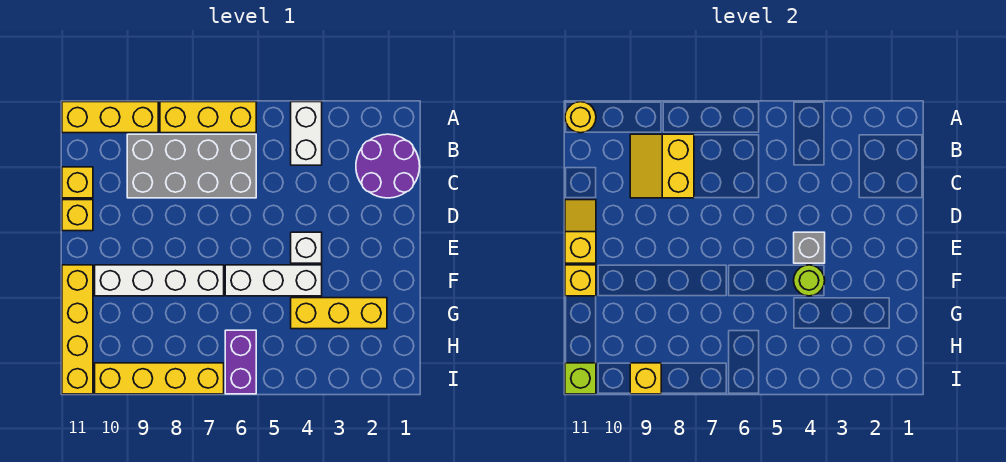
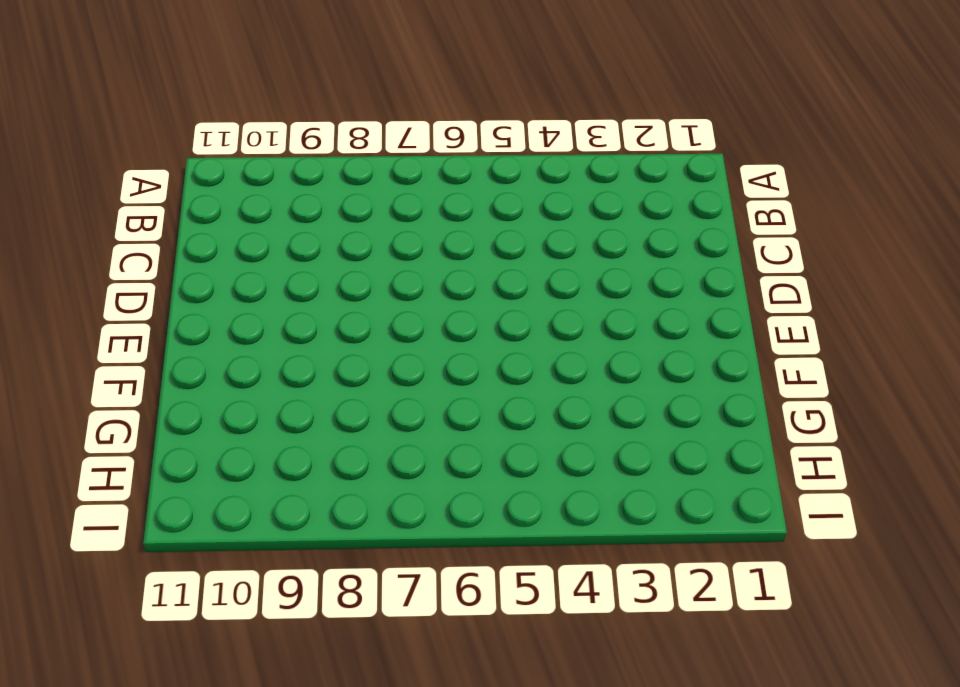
none -> white 1x2 brick [291,102,322,165]
none -> yellow 1x3 brick [160,102,256,133]
none -> yellow 1x3 brick [62,102,158,133]

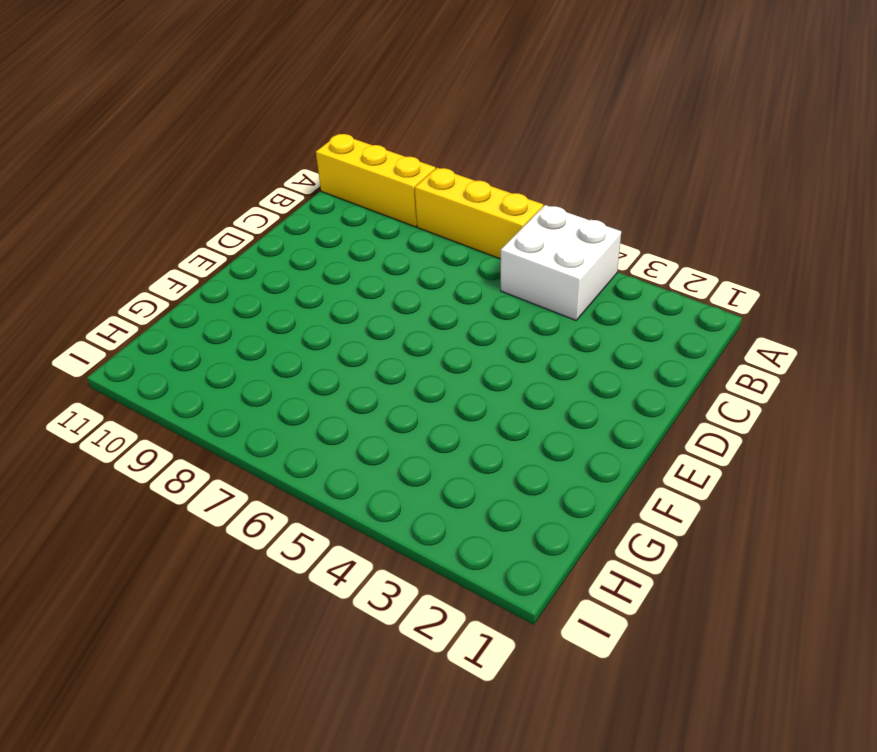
white 2x2 brick [501,205,621,320] -> white 1x2 brick [291,102,322,165]
none -> purple 2x2 round brick [356,134,420,198]
none -> grey 2x4 brick [127,134,256,198]
none -> yellow 1x1 brick [62,167,93,198]

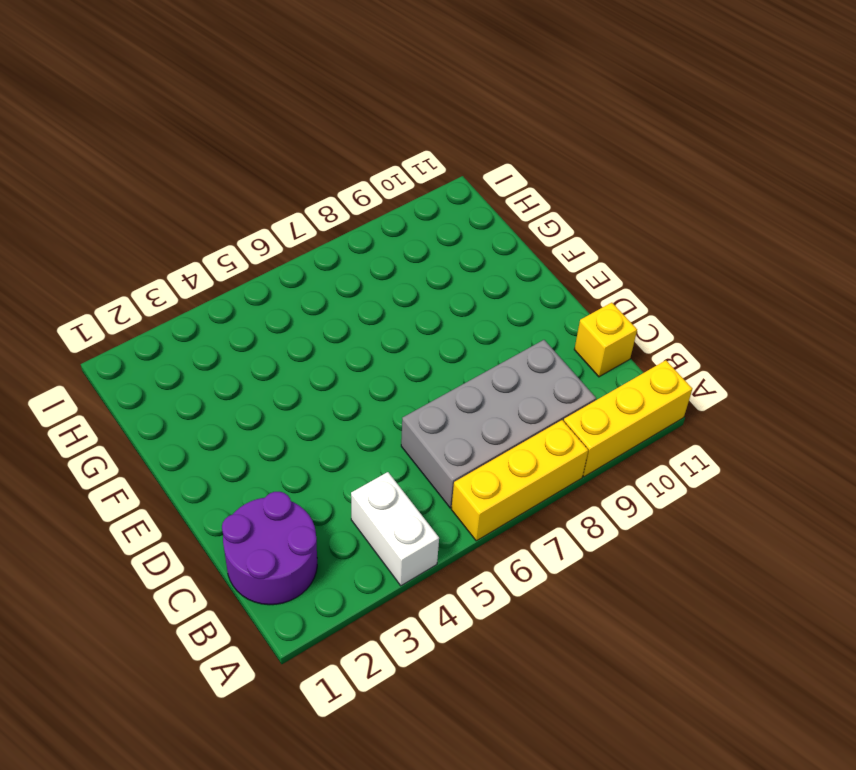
none -> yellow 1x1 brick [62,200,93,231]
none -> white 1x1 brick [291,232,322,263]
none -> white 1x3 brick [225,265,322,296]

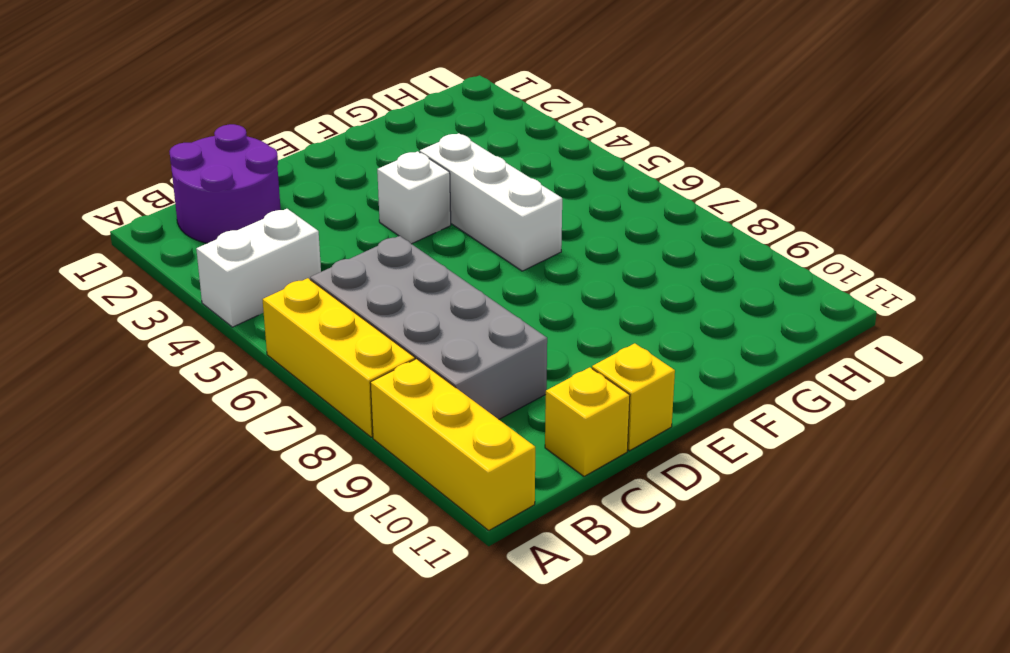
none -> white 1x4 brick [95,265,224,296]
none -> yellow 1x4 brick [62,265,93,394]
none -> yellow 1x3 brick [291,298,387,329]

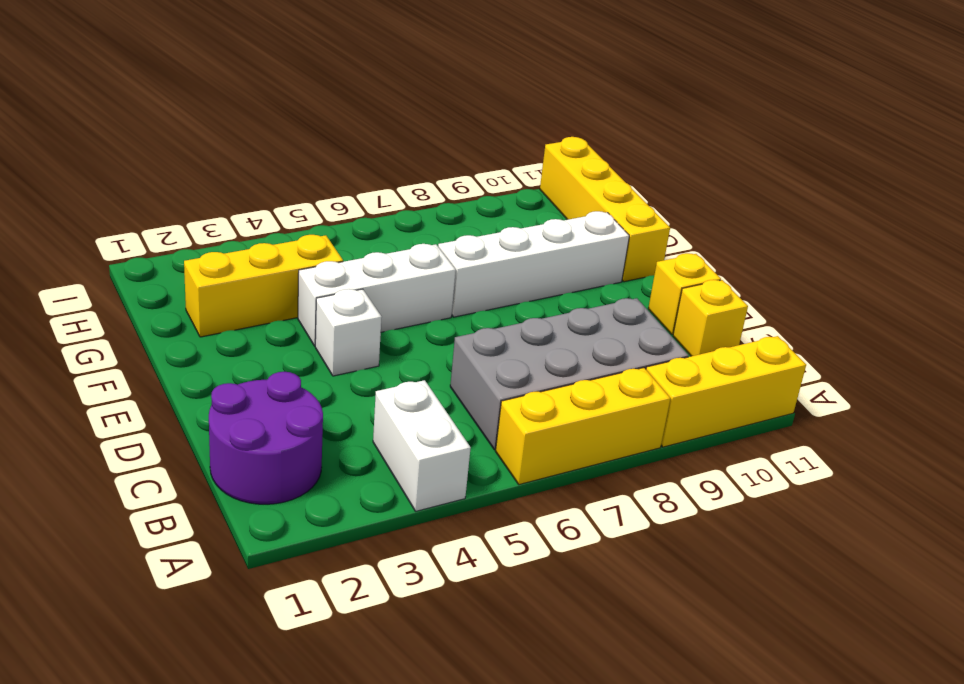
none -> purple 1x2 brick [225,330,256,394]
none -> yellow 1x4 brick [95,363,224,394]
none -> yellow 1x1 round brick [565,102,596,133]

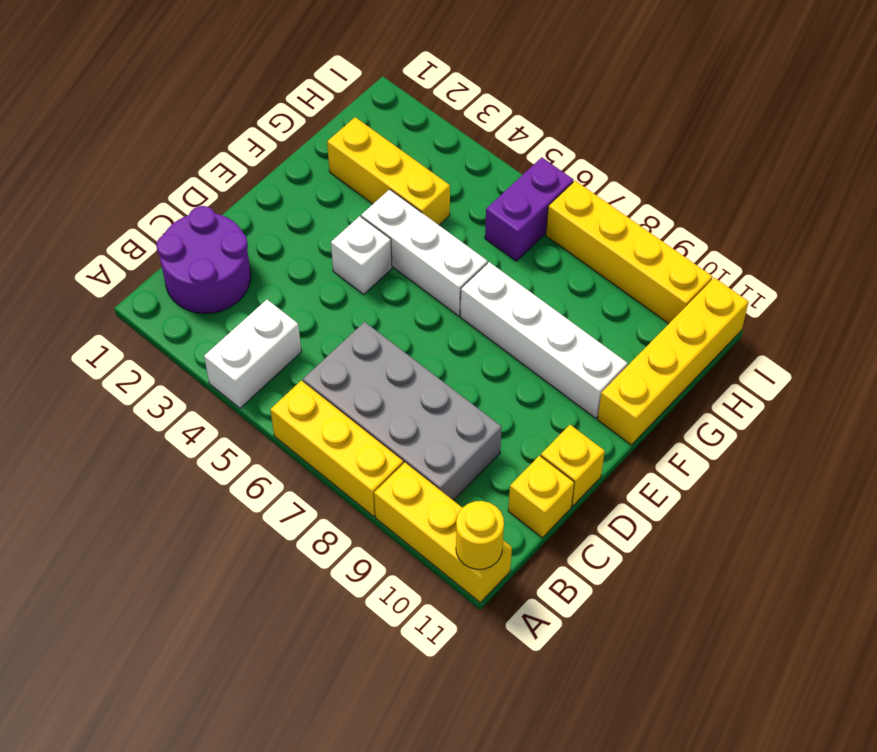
none -> yellow 2x2 slope [630,134,694,198]
none -> yellow 1x2 slope [565,200,596,263]
none -> grey 1x1 brick [794,232,825,263]

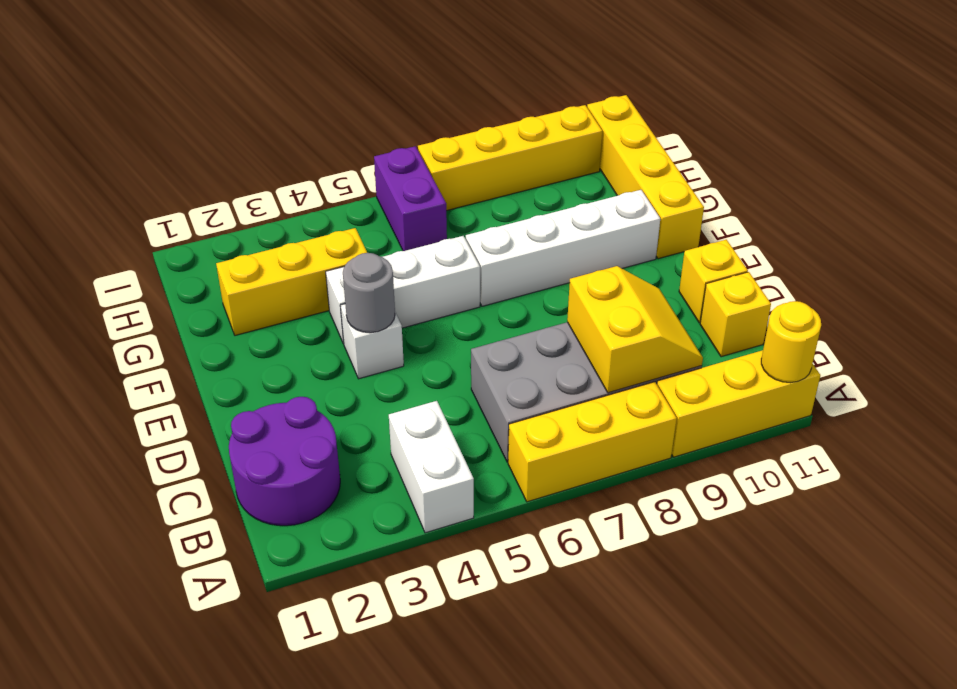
grey 1x1 round brick [343,253,395,333] -> grey 1x1 brick [794,232,825,263]
none -> yellow 1x2 slope [565,200,596,263]
none -> lime 1x1 round brick [794,265,825,296]
none -> yellow 1x1 brick [565,265,596,296]

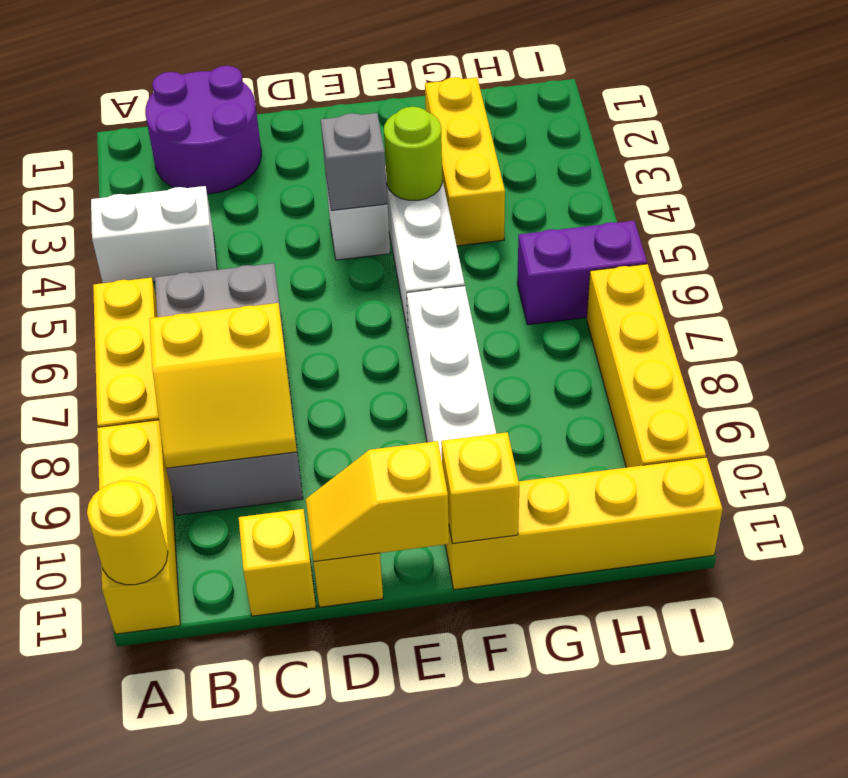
none -> yellow 1x1 brick [630,363,661,394]
none -> lime 1x1 brick [565,363,596,394]

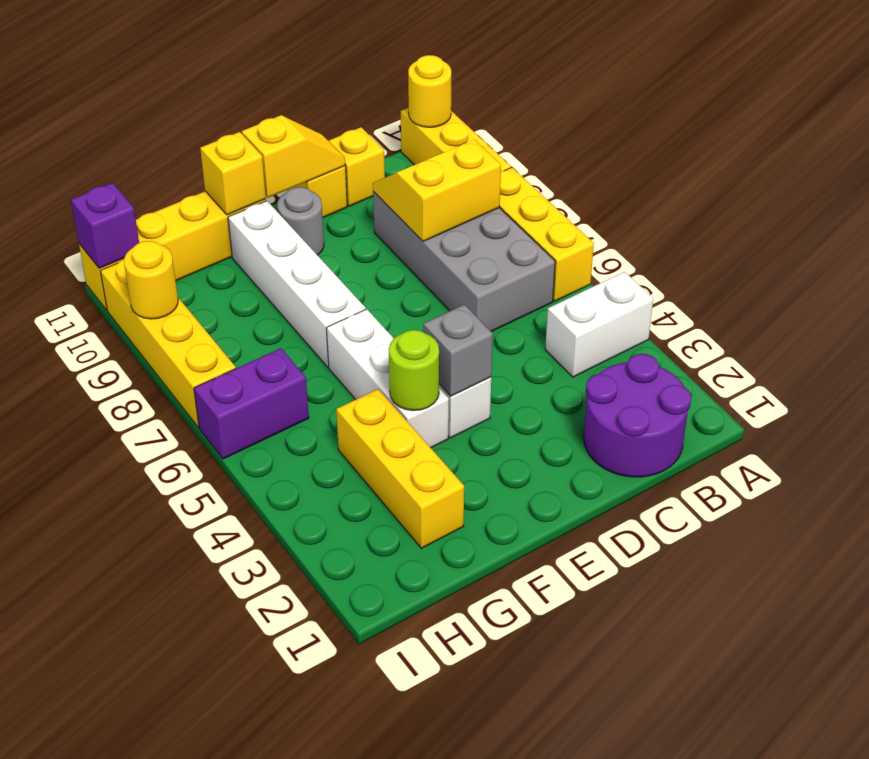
grey 1x1 round brick [277,187,324,255] -> none
yellow 1x1 round brick [124,241,178,319] -> yellow 1x1 brick [630,363,661,394]
purple 1x1 brick [71,183,139,269] -> lime 1x1 brick [565,363,596,394]

